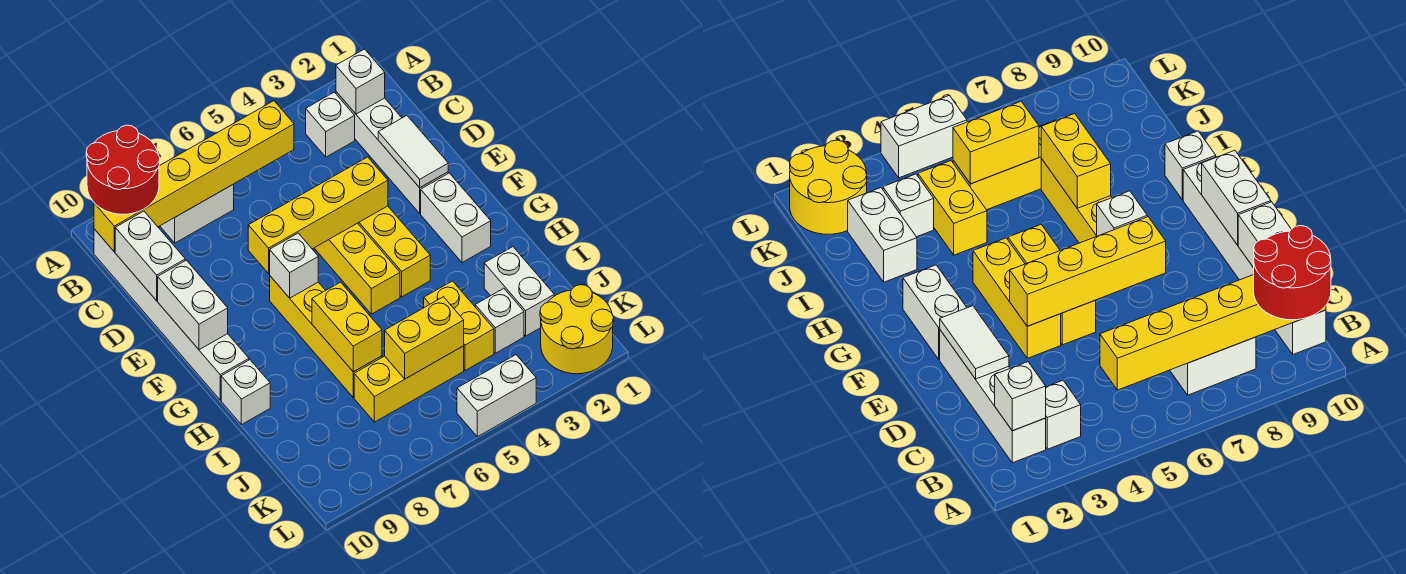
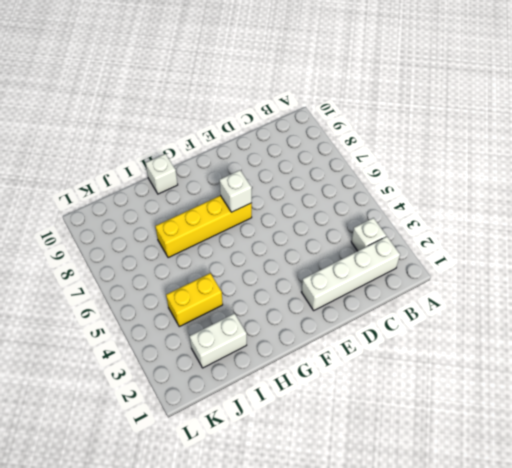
none -> white 1x2 brick [160,184,234,243]
none -> white 1x6 brick [94,229,249,400]
none -> yellow 1x3 brick [358,206,430,297]

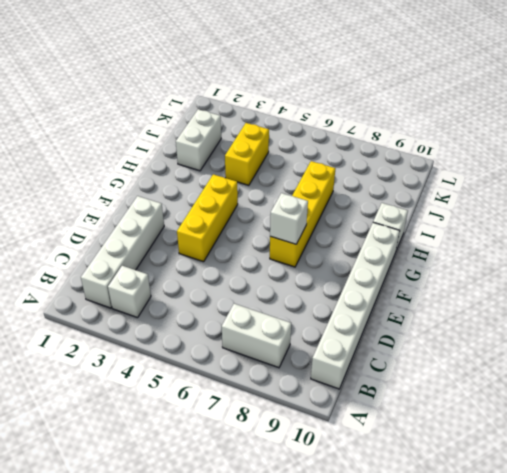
none -> yellow 1x3 brick [314,223,400,314]
none -> white 1x2 brick [421,173,491,263]
none -> white 1x1 brick [475,288,524,353]

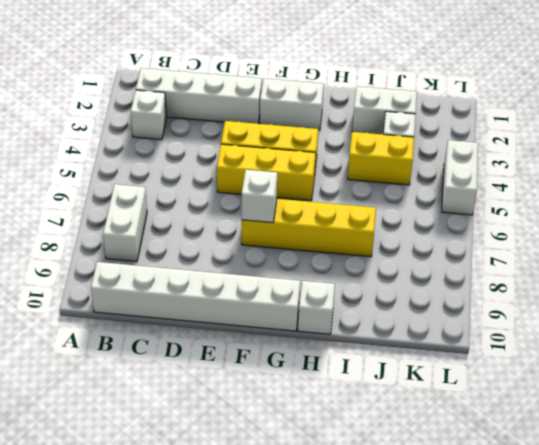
none -> yellow 1x3 brick [354,346,464,422]
none -> yellow 2x2 round brick [540,285,614,374]
none -> white 1x1 brick [336,49,385,114]

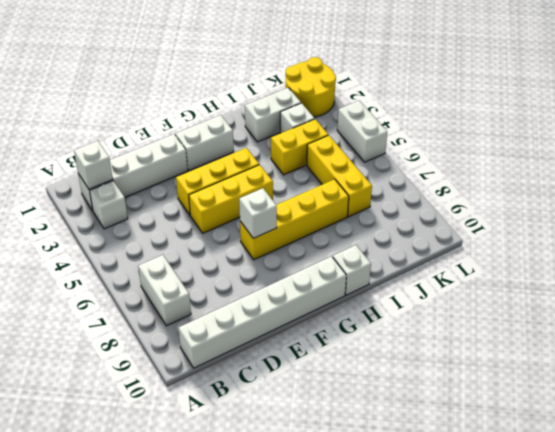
none -> yellow 1x6 brick [94,101,294,252]
none -> white 1x2 brick [115,211,185,301]
none -> white 1x2 tile [378,116,448,188]

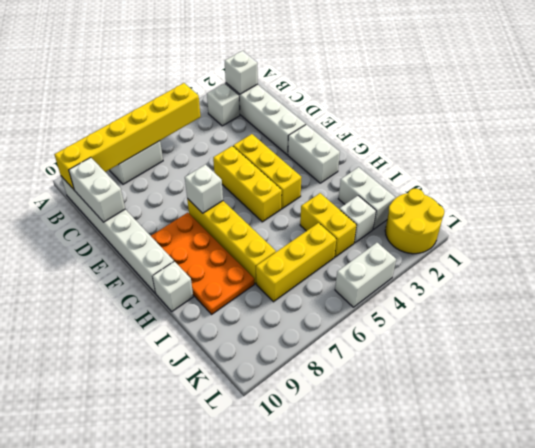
orange 2x4 plate [151,213,254,314] -> none
none -> white 1x2 tile [378,116,448,188]
none -> yellow 1x4 brick [248,157,388,273]
none -> white 1x2 brick [158,260,228,350]

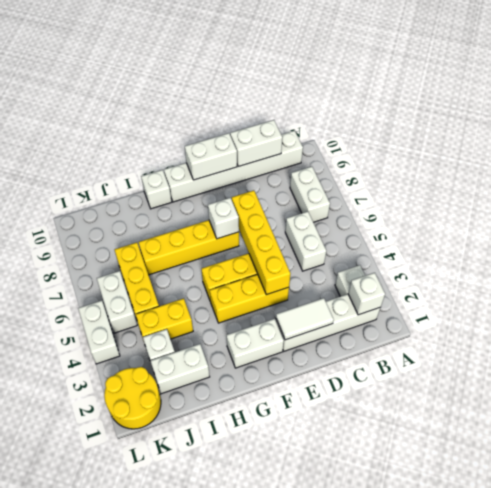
white 1x2 brick [285,211,326,271] -> none
white 1x2 brick [97,271,137,333] -> none
none -> yellow 1x6 brick [94,101,294,252]
none -> yellow 1x2 brick [312,282,382,372]
none -> yellow 1x2 brick [385,297,464,379]

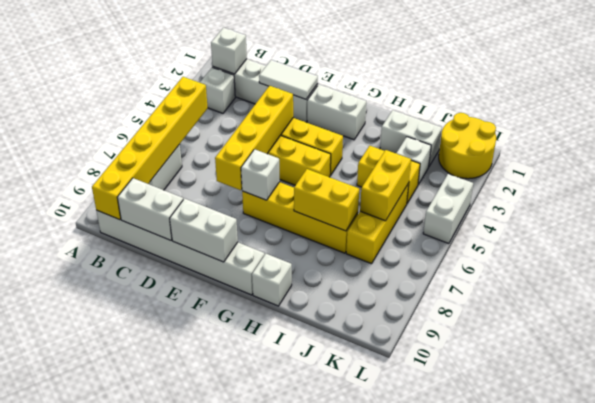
none -> red 2x2 round brick [86,125,160,214]

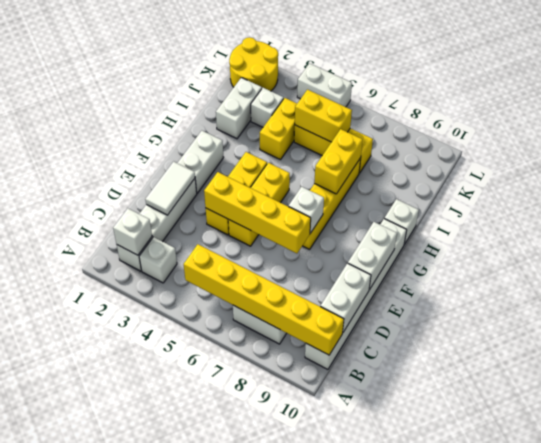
none -> red 2x2 round brick [86,125,160,214]

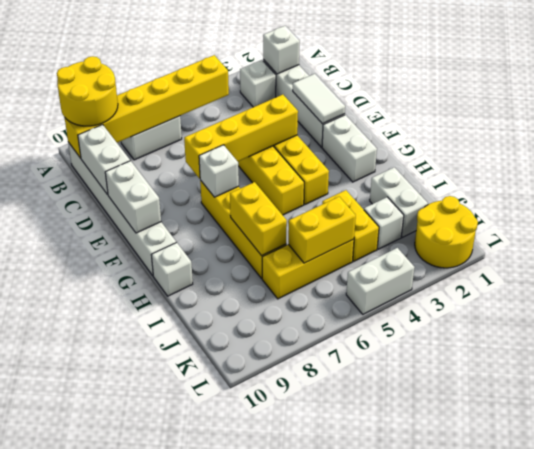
yellow 2x2 round brick [57,56,118,126] -> red 2x2 round brick [86,125,160,214]

